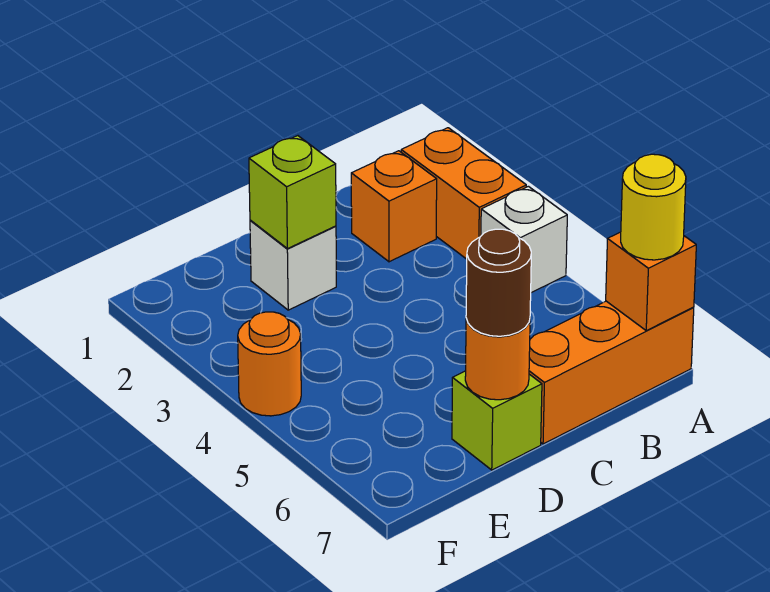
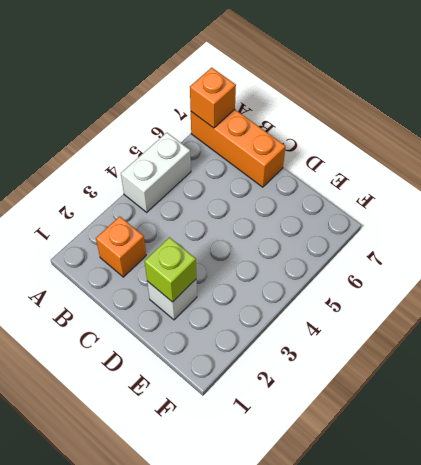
white 1x2 brick [121,133,191,212] -> white 1x1 brick [481,186,567,293]
none -> orange 1x2 brick [401,128,526,259]
none -> lime 1x1 brick [452,371,542,470]
none -> orange 1x1 round brick [238,312,301,416]

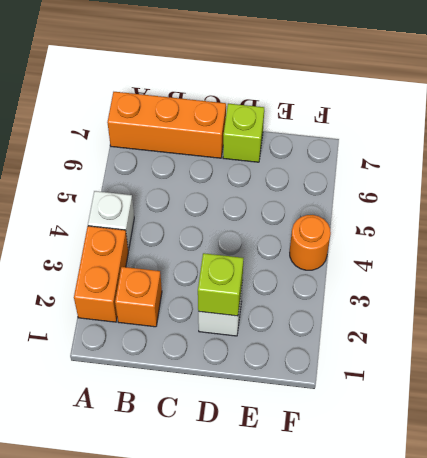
none -> orange 1x1 brick [606,232,696,331]
none -> orange 1x1 round brick [465,319,530,400]
none -> yellow 1x1 round brick [621,154,686,260]

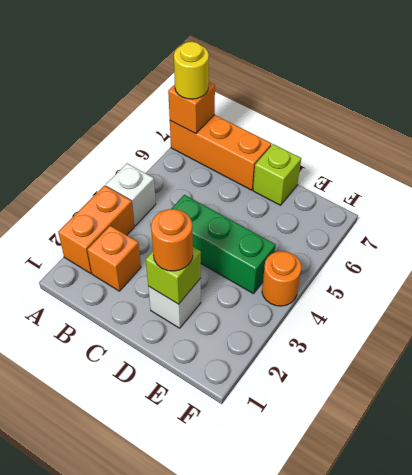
green 1x3 brick [171,195,275,294] -> none
orange 1x1 round brick [151,209,193,271] -> orange 1x1 round brick moved to [465,319,530,400]
none -> brown 1x1 round brick [466,229,531,336]

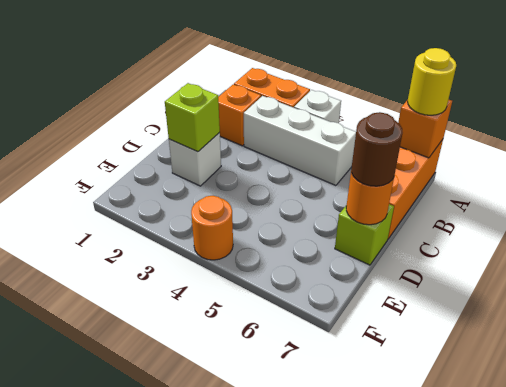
white 1x3 brick [244,96,356,186] -> none

